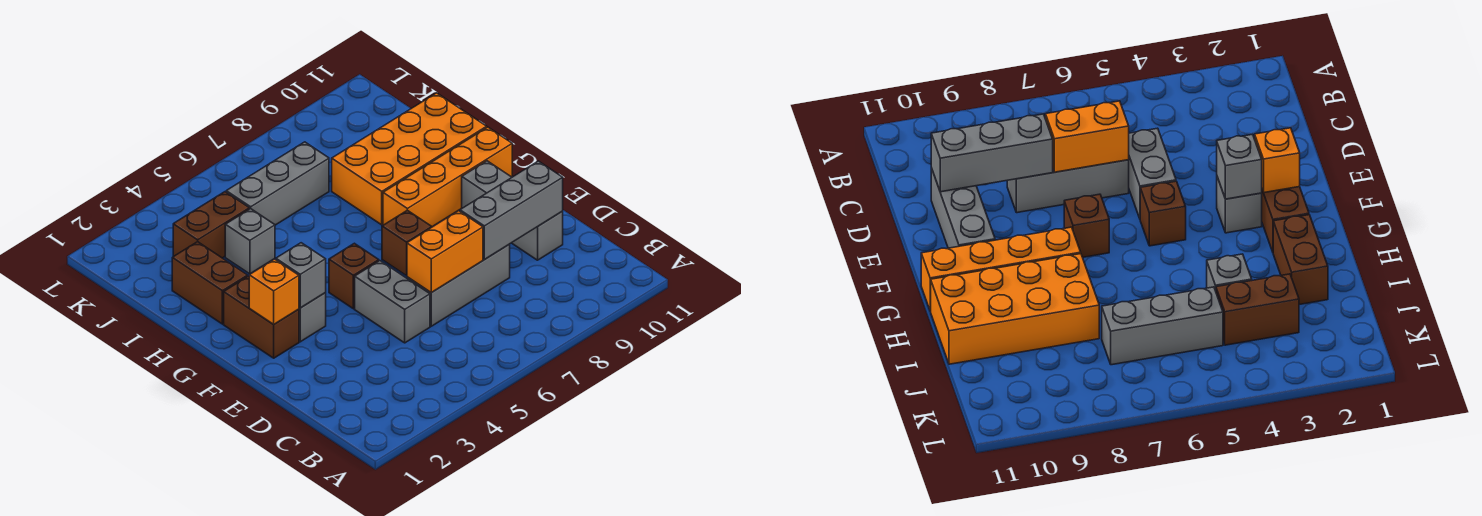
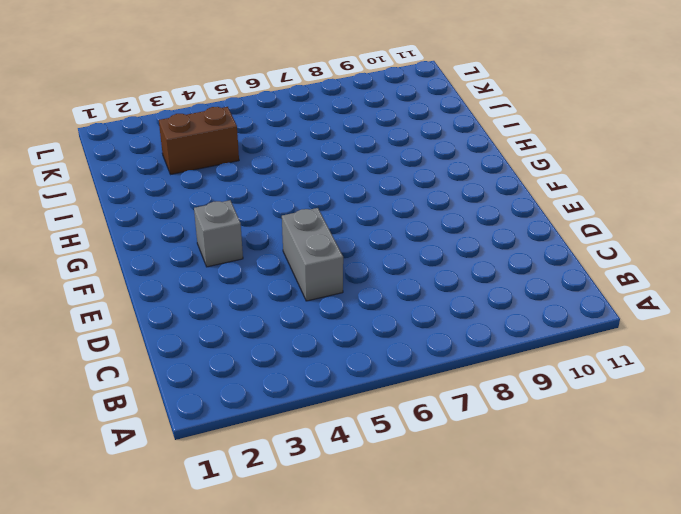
none -> grey 1x3 brick [407,244,510,326]
none -> grey 1x3 brick [462,161,563,260]
none -> brown 1x2 brick [224,276,299,358]

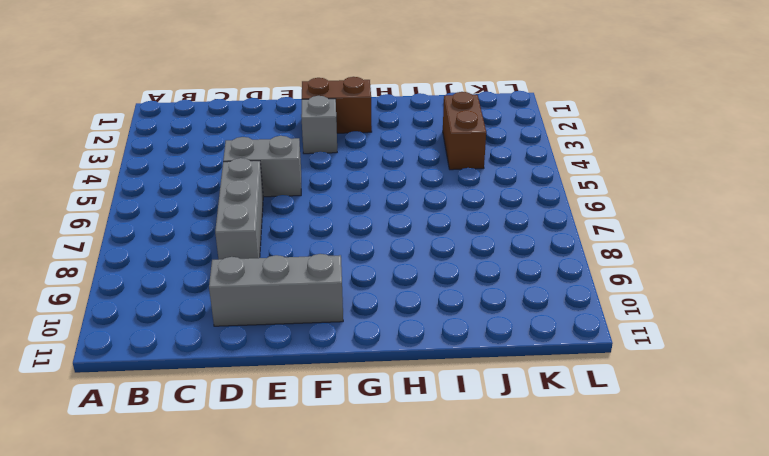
none -> brown 1x1 brick [329,243,379,309]
none -> brown 1x1 brick [382,210,432,276]
none -> orange 1x4 brick [383,127,512,227]

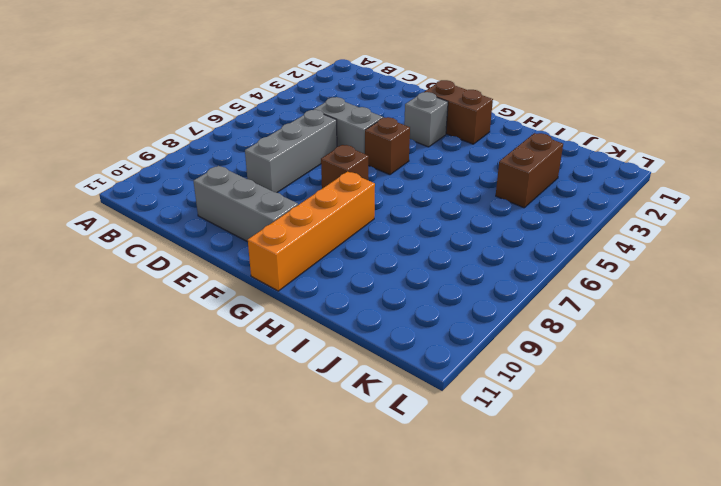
none -> brown 1x2 brick [172,242,248,324]
none -> orange 2x4 brick [332,93,487,225]
none -> grey 1x1 brick [225,209,275,274]

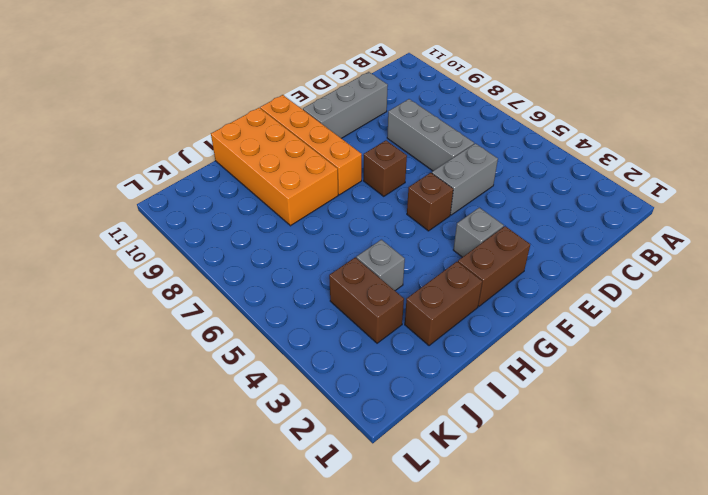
none -> grey 1x3 brick [226,142,329,225]
none -> orange 1x2 brick [407,211,483,293]
none -> grey 1x3 brick [460,161,563,259]

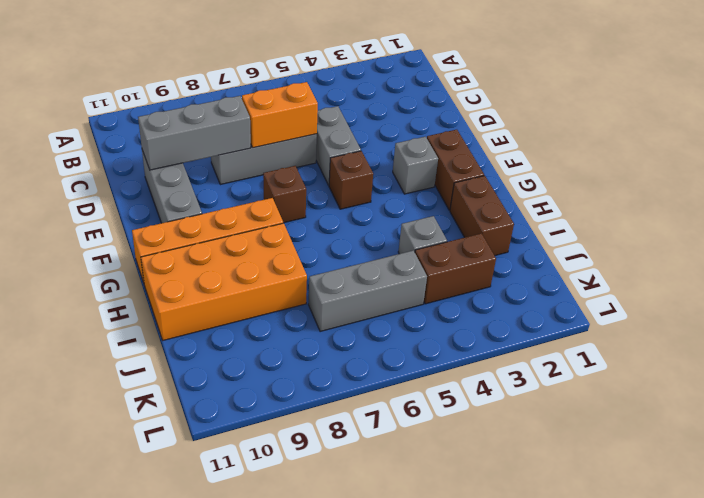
none -> orange 1x1 brick [249,259,299,324]
none -> grey 1x1 brick [276,243,326,308]

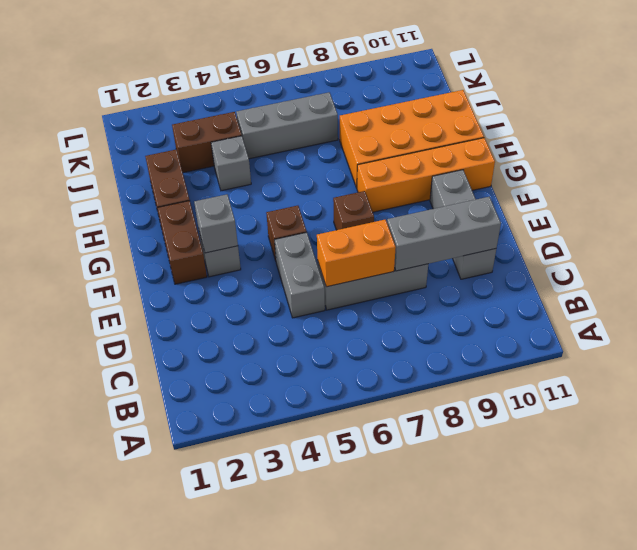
none -> orange 1x1 brick [249,259,299,324]

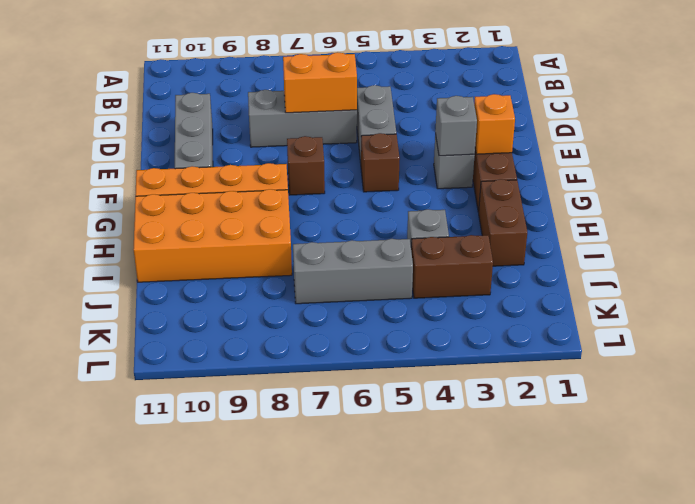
none -> grey 1x3 brick [460,161,563,259]

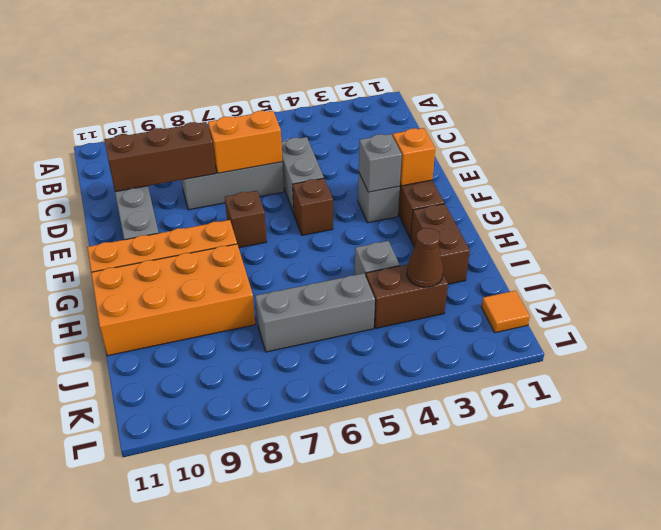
brown 1x3 brick [104,122,216,192] -> grey 1x3 brick [460,161,563,259]
brown 1x1 cone [407,228,443,287] -> none
orange 1x1 tile [481,291,530,333] -> none

